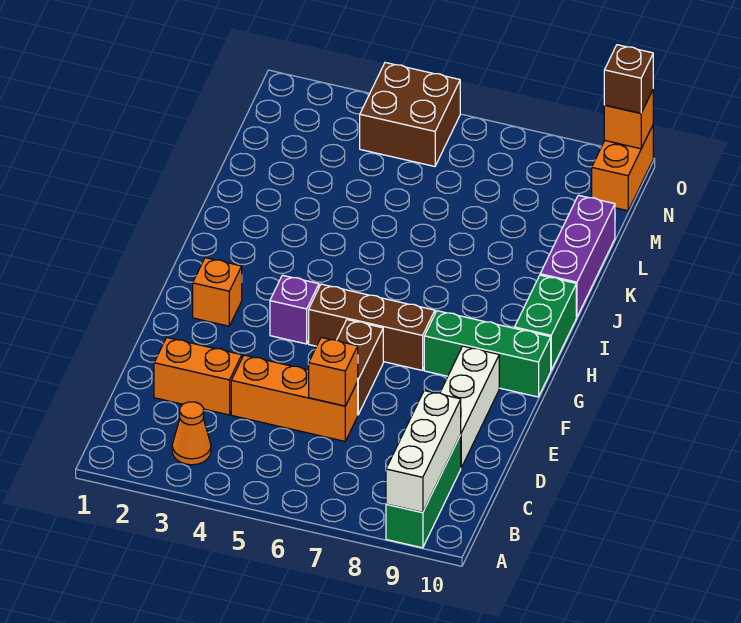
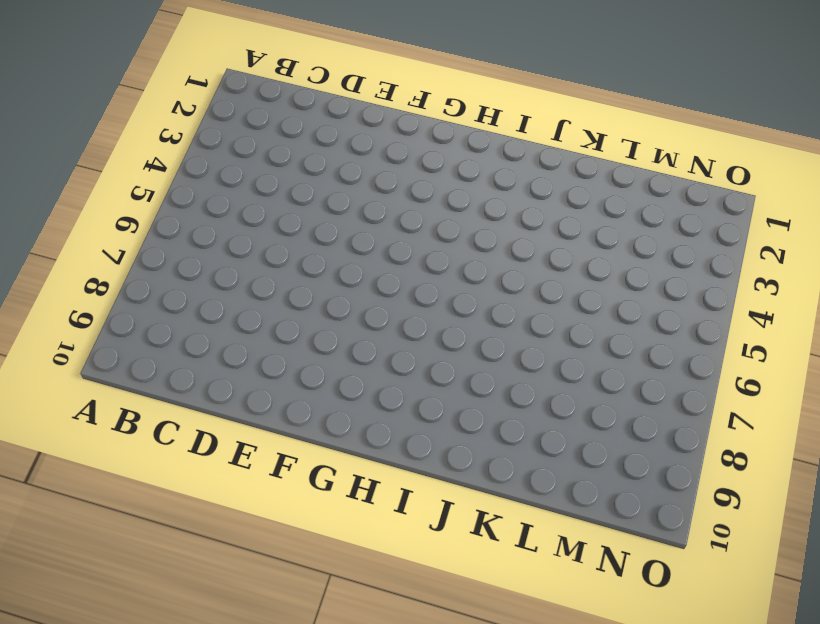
none -> green 1x3 brick [386,435,461,548]
none -> orange 1x1 cone [172,402,211,465]
none -> orange 1x2 brick [154,338,242,415]

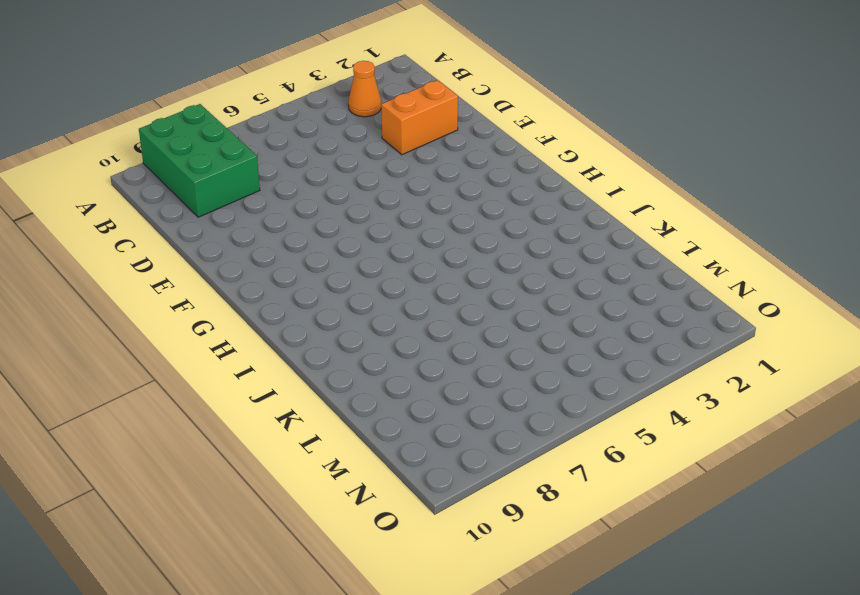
green 2x3 brick [139,104,260,217] -> green 1x3 brick [386,435,461,548]
none -> orange 1x3 brick [231,355,358,441]
none -> white 1x3 brick [440,346,499,468]
none -> brown 1x2 brick [337,320,383,414]

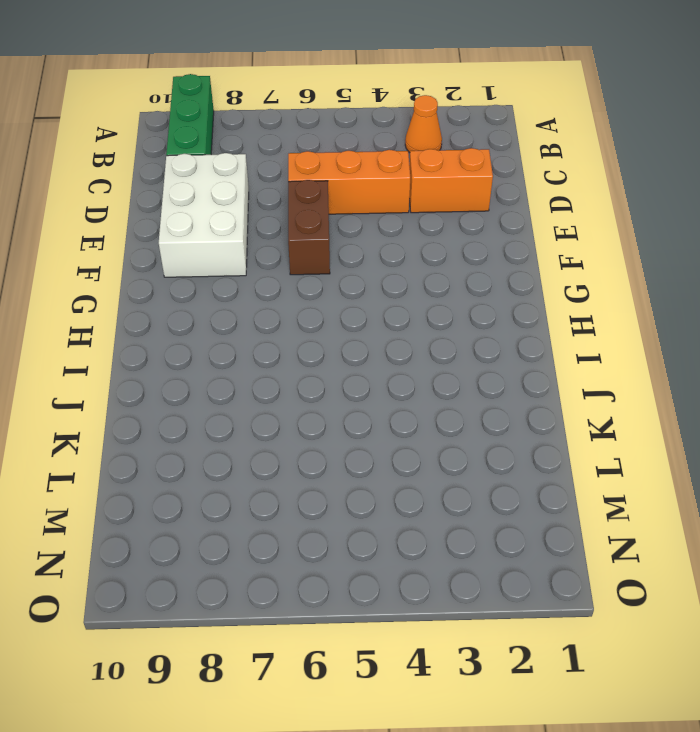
white 2x3 brick [159,153,249,277] -> white 1x3 brick [440,346,499,468]
none -> orange 1x1 brick [193,258,242,326]
none -> purple 1x1 brick [270,275,319,344]
none -> brown 1x3 brick [309,284,435,370]

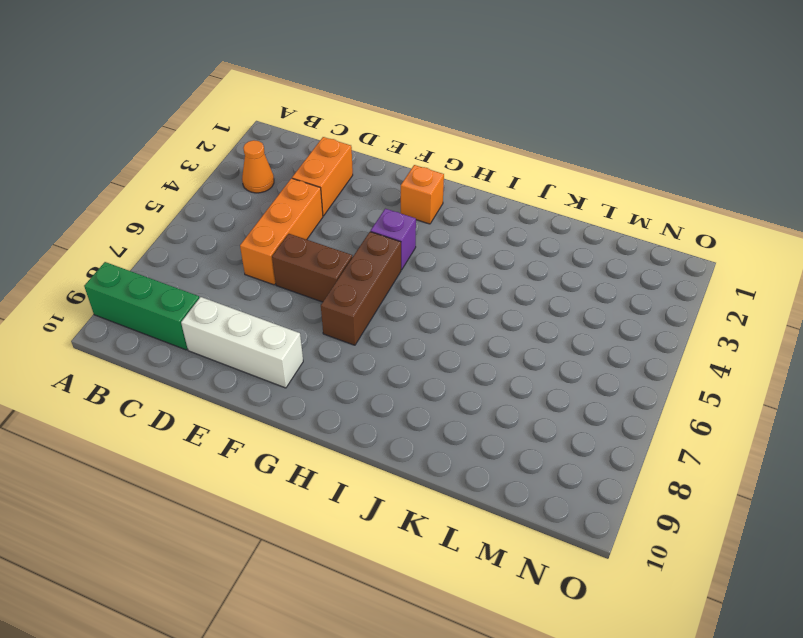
none -> green 1x3 brick [424,311,551,397]
none -> green 1x2 brick [515,275,576,370]
none -> purple 1x3 brick [540,195,615,317]

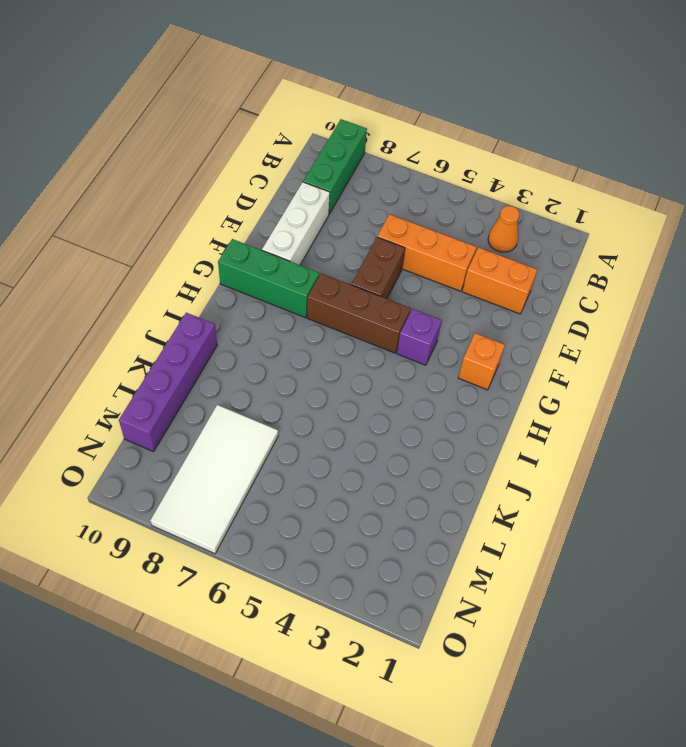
purple 1x4 brick [119,313,217,452] -> purple 1x3 brick [540,195,615,317]
white 2x4 tile [150,405,278,554] -> none
none -> green 1x2 brick [515,275,576,370]
none -> brown 2x2 brick [360,63,460,166]
none -> orange 1x2 brick [592,126,653,211]

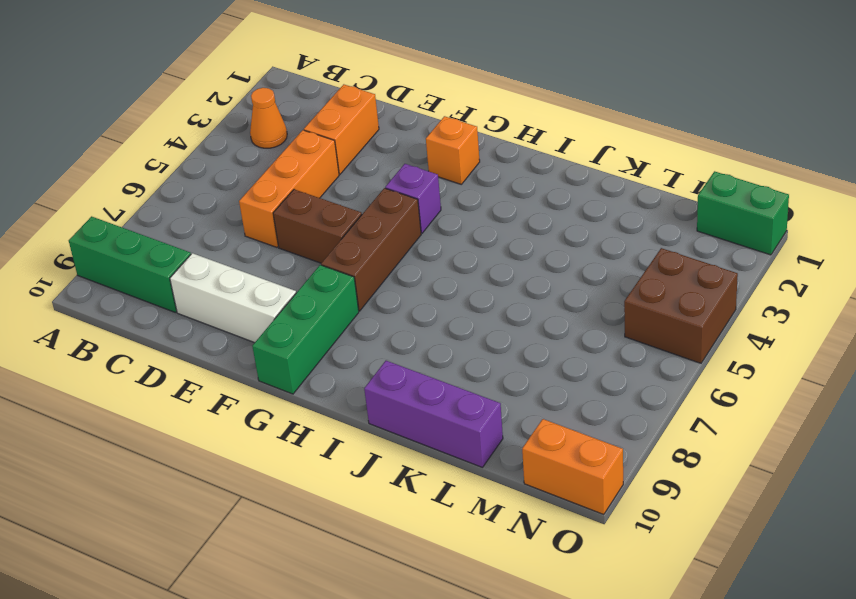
green 1x2 brick [697,171,789,255] -> green 1x2 brick moved to [515,275,576,370]
none -> white 1x3 brick [386,391,461,513]
none -> orange 1x1 brick [309,337,358,406]
none -> orange 1x1 brick [604,90,653,149]

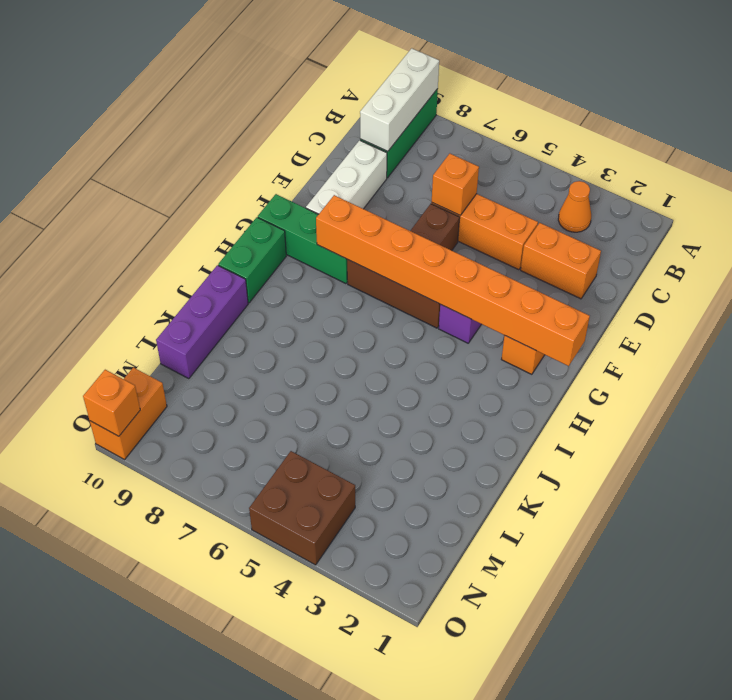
orange 1x8 brick [316,195,590,366] -> none
none -> brown 1x1 brick [604,45,653,113]

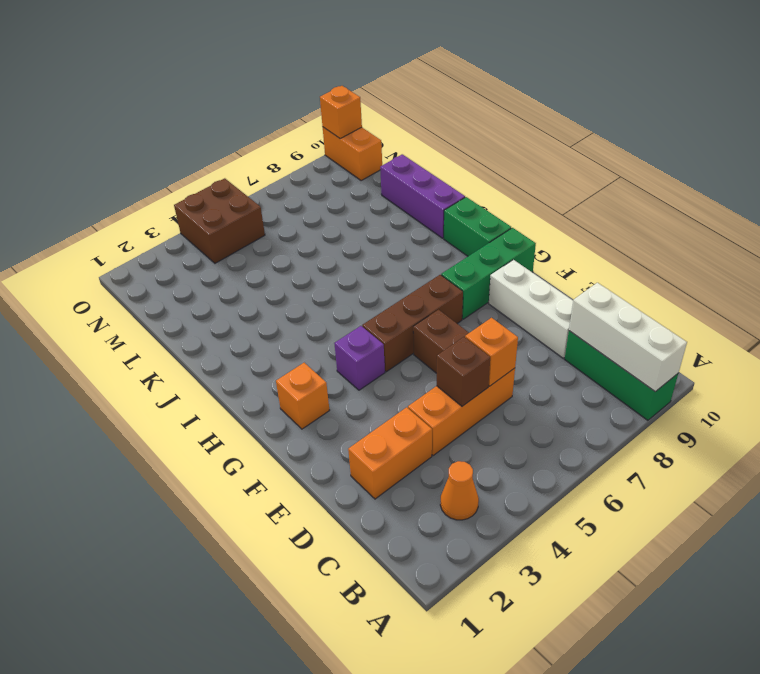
brown 1x1 brick [437,337,490,406] -> brown 1x1 brick moved to [604,45,653,113]

